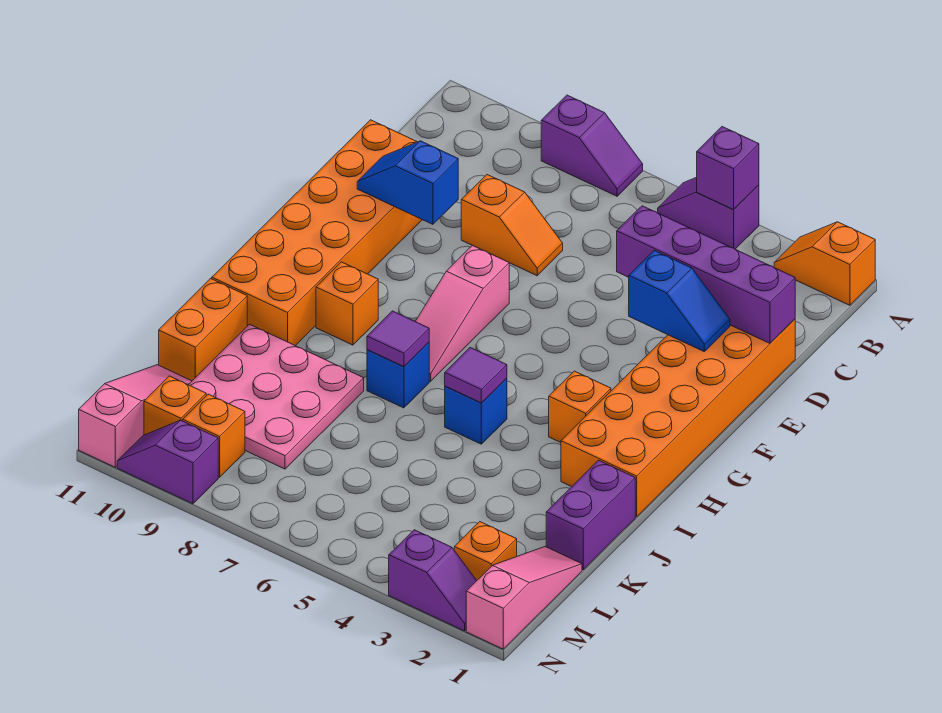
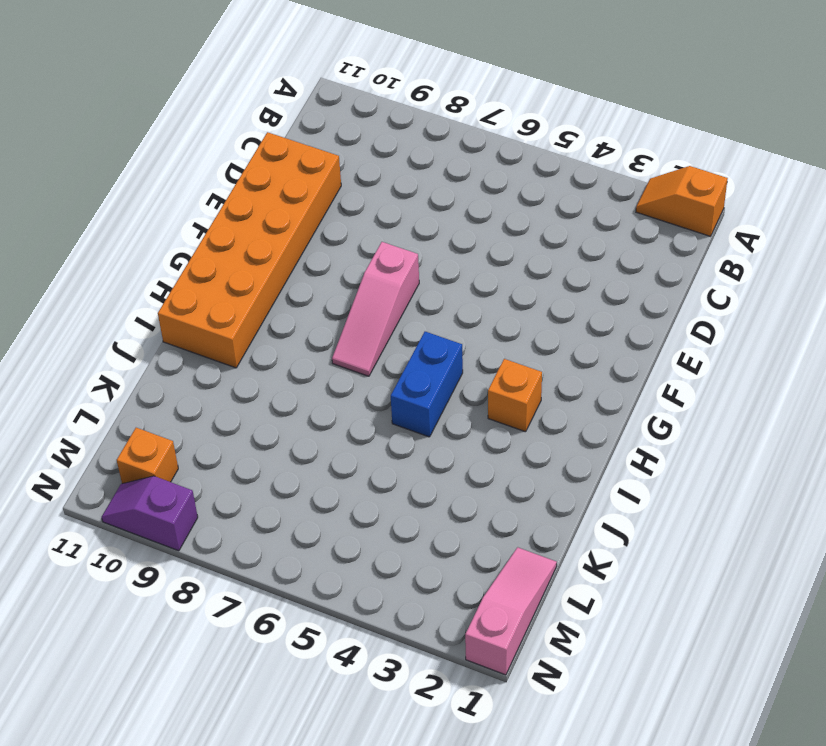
blue 1x2 brick [391,332,463,437] -> blue 1x1 brick [445,378,507,444]
none -> purple 1x2 slope [658,177,759,249]
none -> purple 1x2 slope [541,95,643,196]
none -> orange 2x6 brick [561,319,795,517]

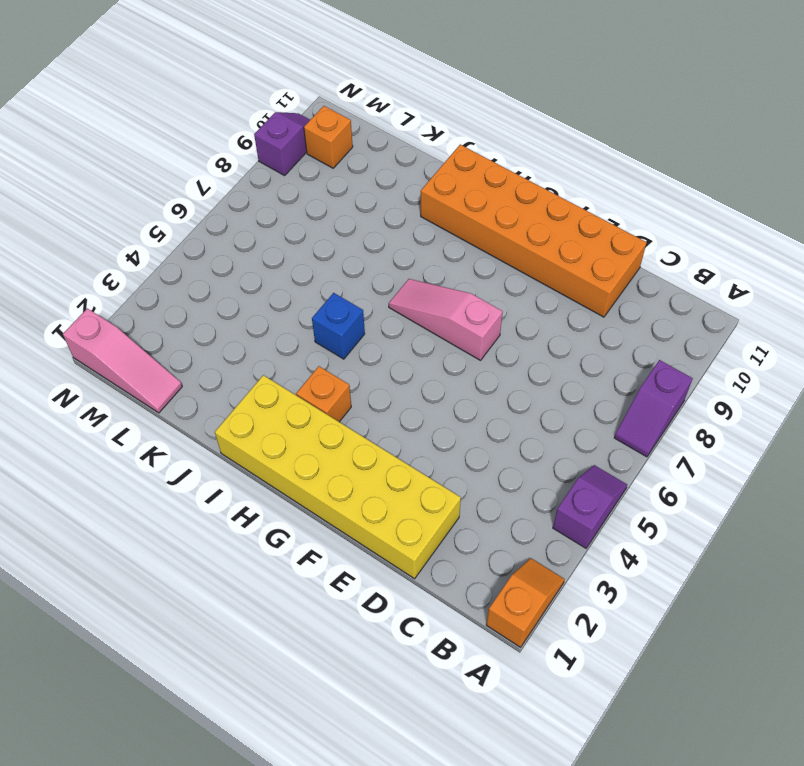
yellow 2x6 brick [215,375,461,579] -> orange 2x6 brick [561,319,795,517]
none -> orange 1x2 slope [461,175,563,276]
none -> orange 1x1 brick [316,262,378,345]
none -> blue 1x1 brick [367,342,429,408]

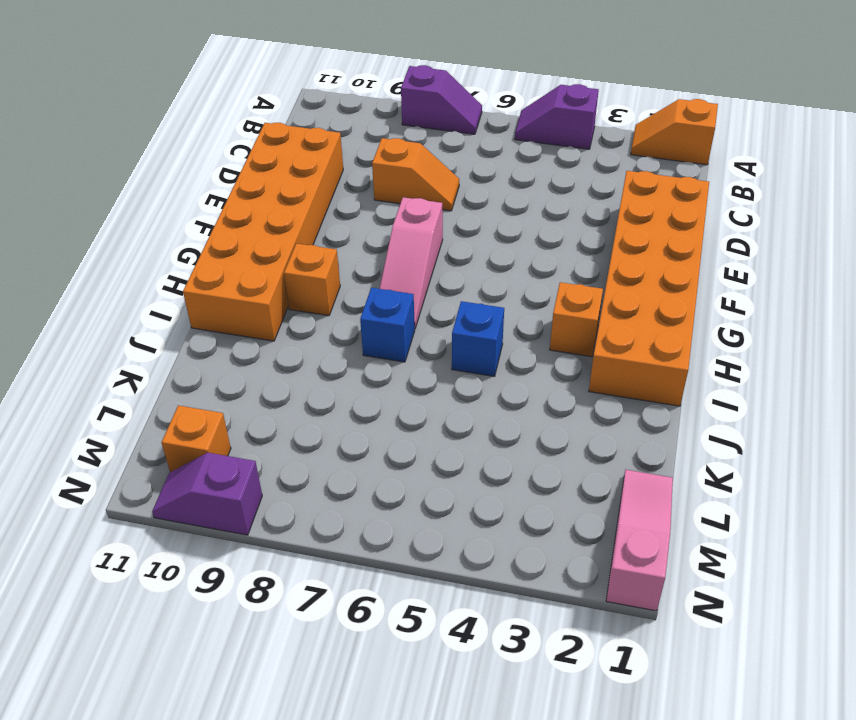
none -> purple 1x2 brick [546,460,635,570]
none -> pink 3x3 plate [189,324,364,469]
none -> orange 1x2 brick [159,279,247,381]

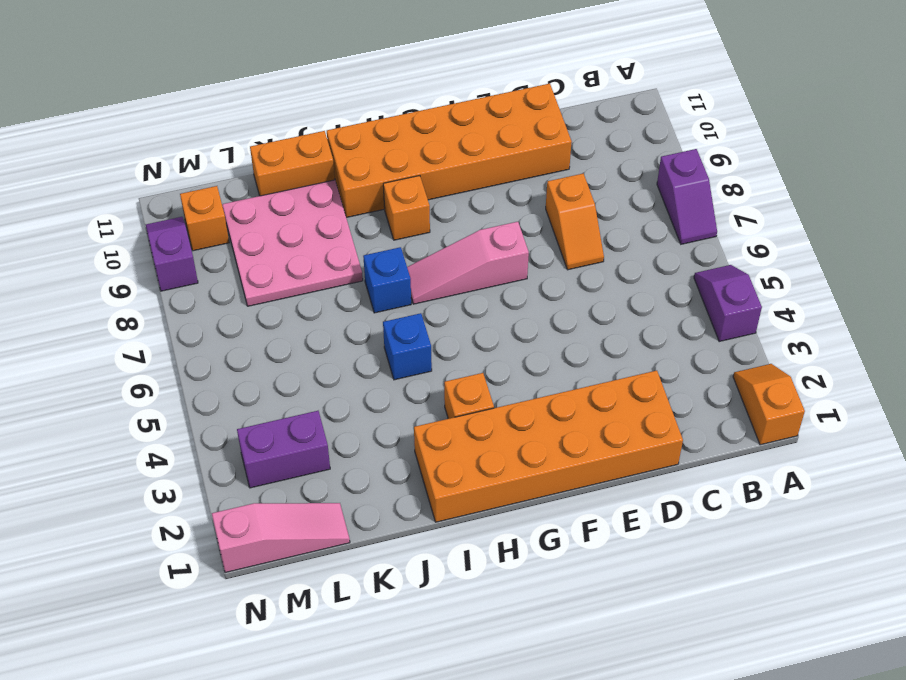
purple 1x2 brick [237,411,330,488] -> purple 1x2 brick moved to [546,460,635,570]
none -> pink 1x3 slope [79,365,192,467]
none -> orange 1x1 brick [454,522,517,580]
none -> orange 1x1 brick [183,394,245,477]

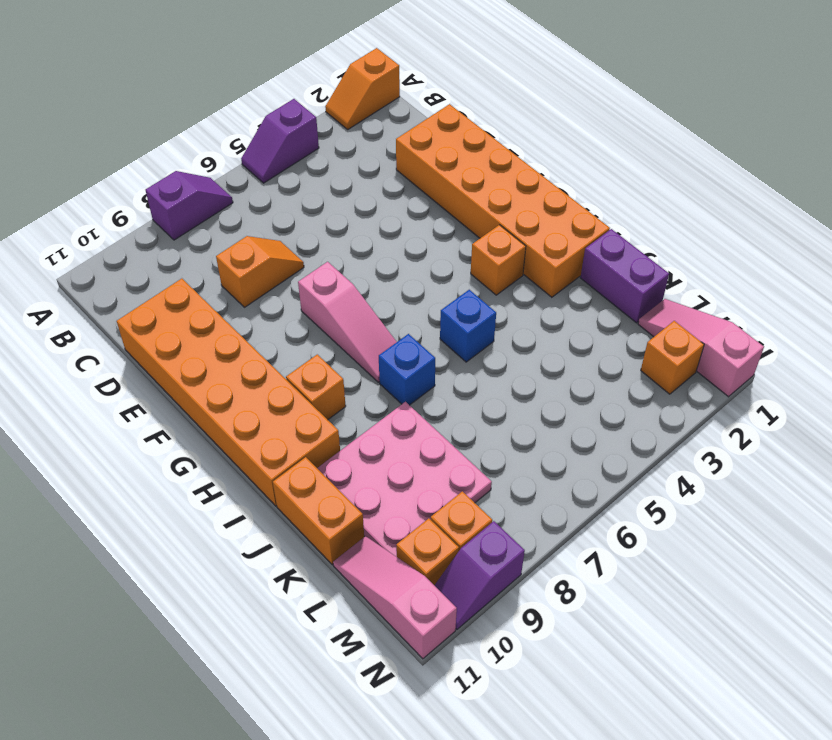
none -> purple 1x2 slope [389,530,477,631]
none -> purple 1x1 brick [697,127,759,210]
none -> purple 1x4 brick [617,206,795,343]

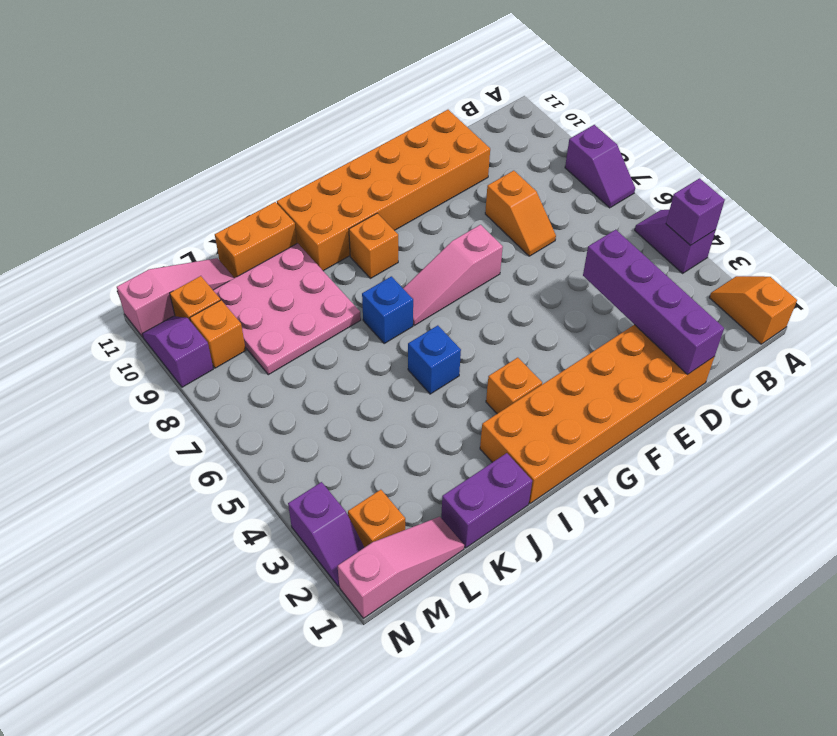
none -> blue 1x2 slope [629,250,730,351]
none -> blue 1x2 slope [357,141,458,224]
none -> purple 1x1 tile [445,348,507,403]

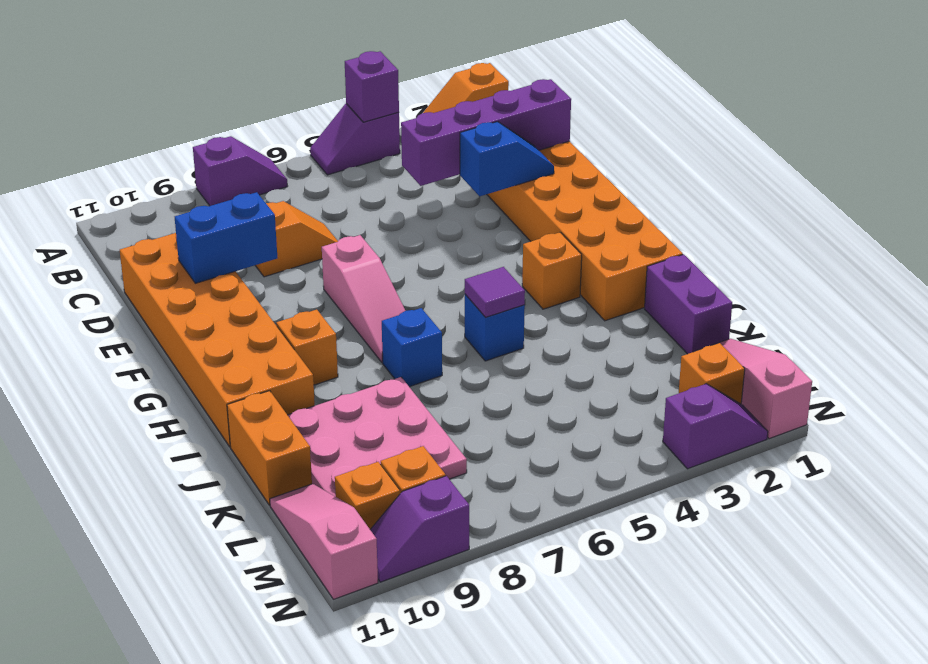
blue 1x2 brick [175,192,277,283] -> blue 1x2 slope [357,141,458,224]
none -> purple 1x1 tile [367,311,429,367]

